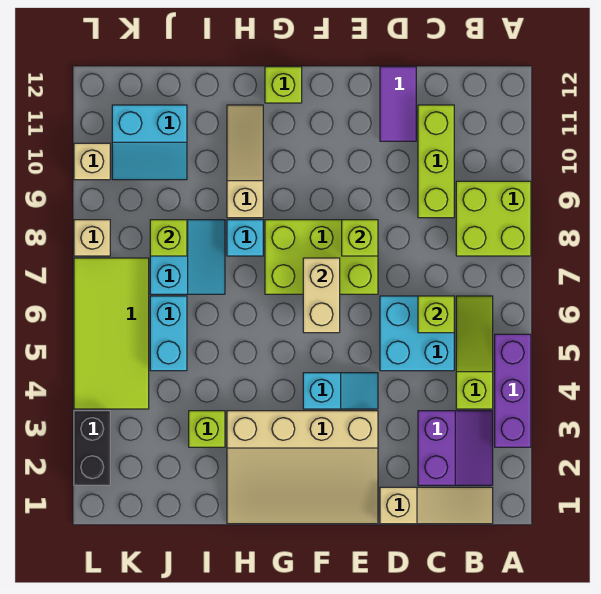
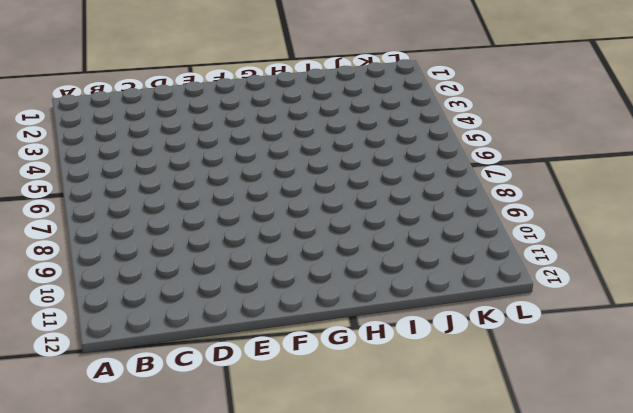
none -> purple 1x3 brick [495,334,531,447]
none -> lime 2x2 brick [456,181,531,256]
none -> tan 1x3 slope [380,487,493,524]

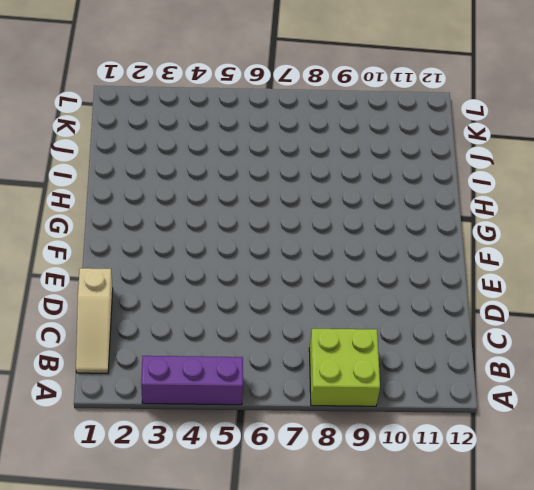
none -> purple 2x2 slope [418,411,493,485]
none -> lime 1x3 slope [456,296,493,409]
none -> cyan 2x2 brick [380,296,454,371]

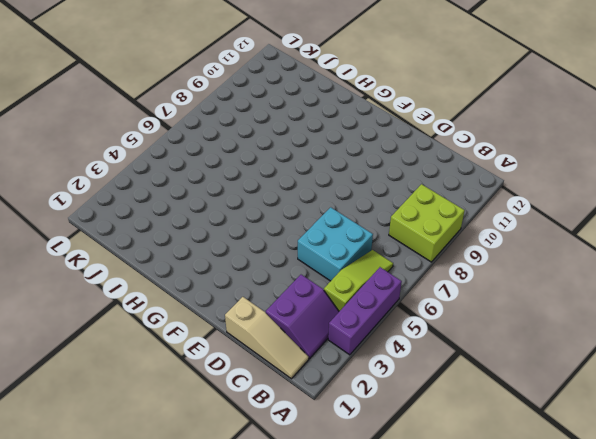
none -> lime 1x3 brick [418,105,454,218]
none -> purple 1x2 tile [380,67,416,141]
none -> tan 3x4 slope [227,411,378,524]

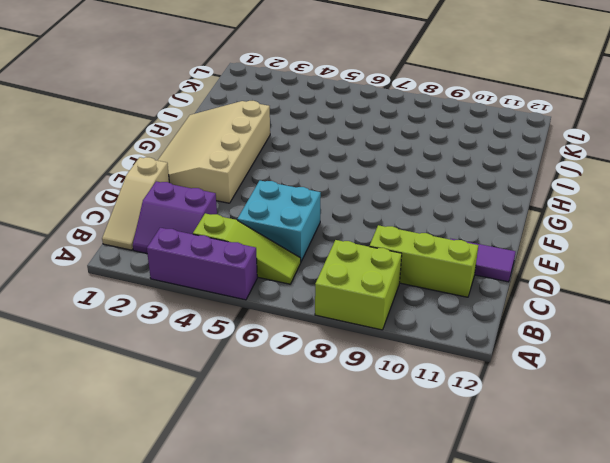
none -> cyan 1x2 slope [303,373,378,409]
none -> lime 2x3 brick [265,220,378,294]
none -> lime 1x1 brick [265,67,302,103]

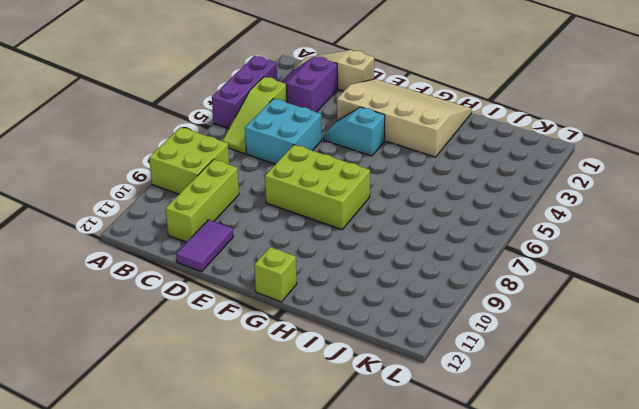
none -> cyan 1x1 brick [227,220,263,256]
none -> tan 1x3 slope [227,105,263,218]
none -> lime 1x1 brick [189,411,225,447]

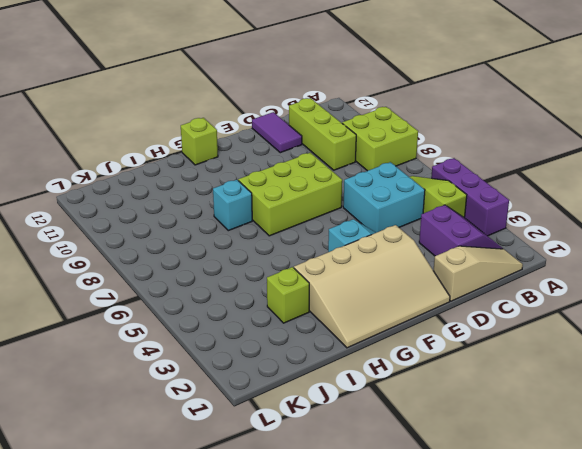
none -> tan 1x3 slope [227,105,263,218]
none -> cyan 2x2 slope [150,220,225,294]
none -> cyan 1x2 brick [150,296,187,371]

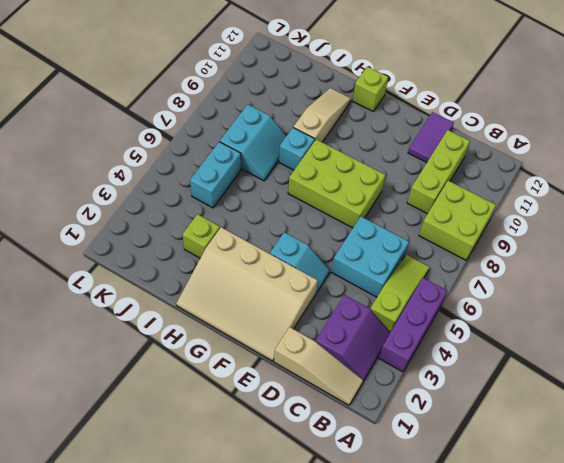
none -> cyan 2x2 slope [112,105,187,180]
none -> lime 2x4 tile [74,258,149,409]
none -> black 1x2 brick [74,411,110,485]

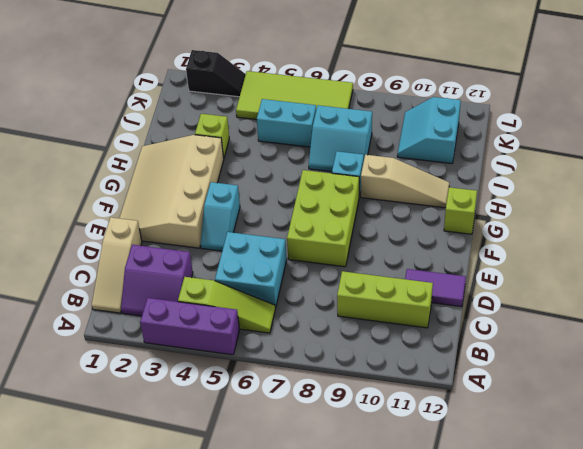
black 1x2 slope [186,50,246,97] -> black 1x2 brick [74,411,110,485]
none -> lime 2x2 brick [456,181,531,256]
none -> tan 1x1 brick [74,220,110,256]
none -> tan 1x1 brick [74,143,110,180]

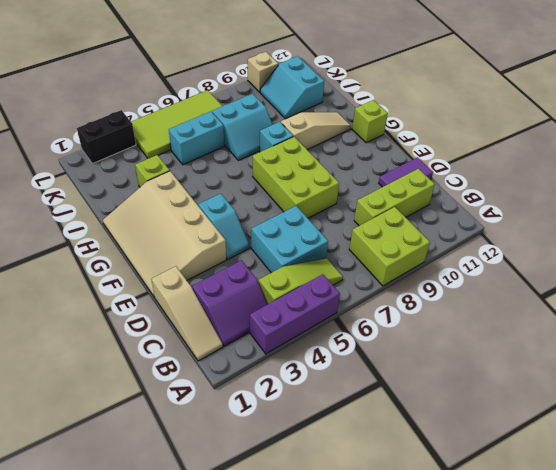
none -> tan 1x1 brick [74,220,110,256]
none -> lime 1x1 brick [418,296,454,333]
none -> lime 1x1 brick [342,220,378,256]

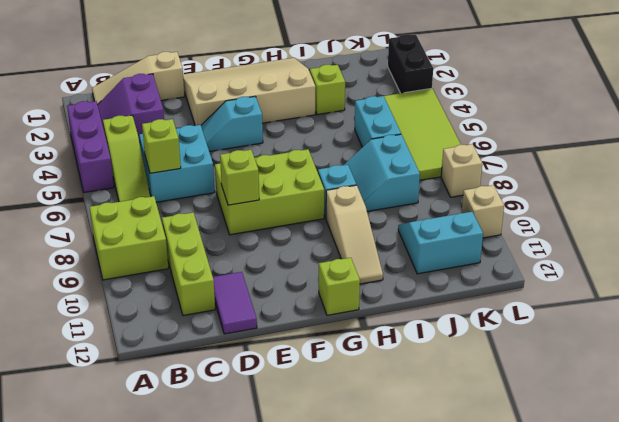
none -> tan 1x2 brick [303,258,340,333]
none -> lime 1x1 brick [150,220,187,256]

